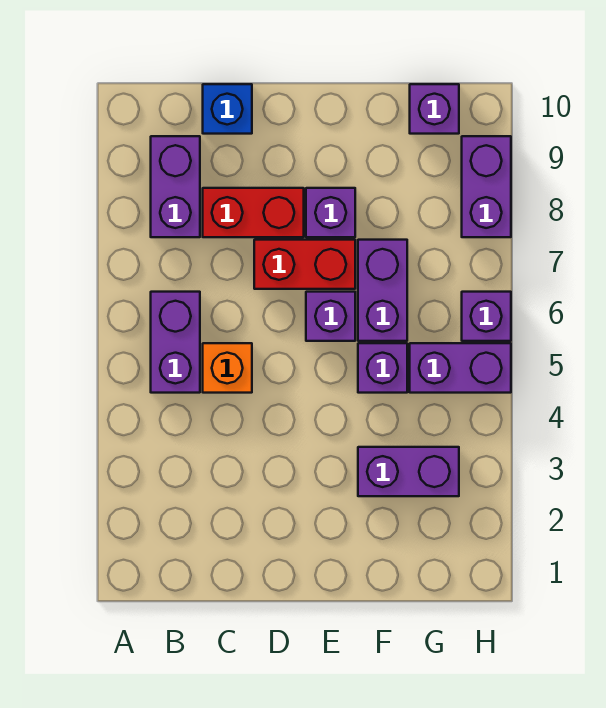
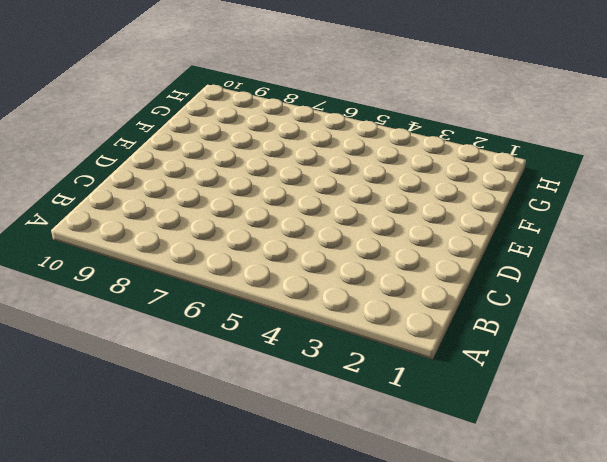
none -> purple 1x2 brick [151,292,200,393]
none -> purple 1x2 brick [151,136,200,237]
none -> orange 1x1 brick [203,343,252,393]

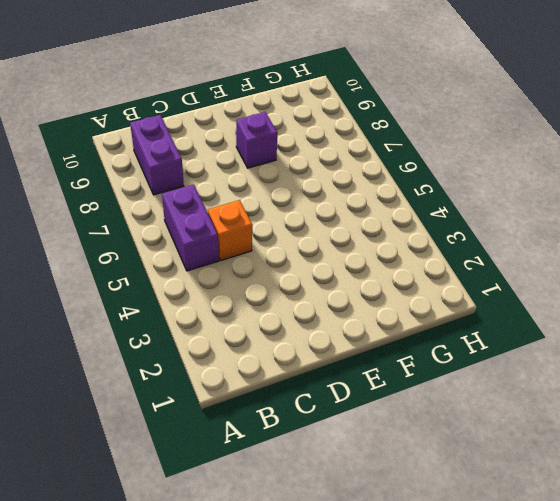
none -> red 1x2 brick [203,188,304,237]
none -> blue 1x1 brick [203,84,252,134]
none -> red 1x2 brick [254,240,355,289]

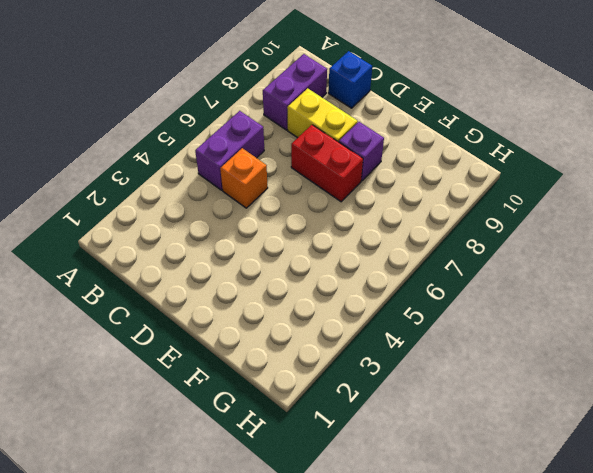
yellow 1x2 brick [287,88,358,142] -> red 1x2 brick [203,188,304,237]
none -> purple 1x1 brick [306,292,355,341]
none -> purple 1x2 brick [358,447,459,496]
none -> purple 1x1 brick [358,343,407,393]

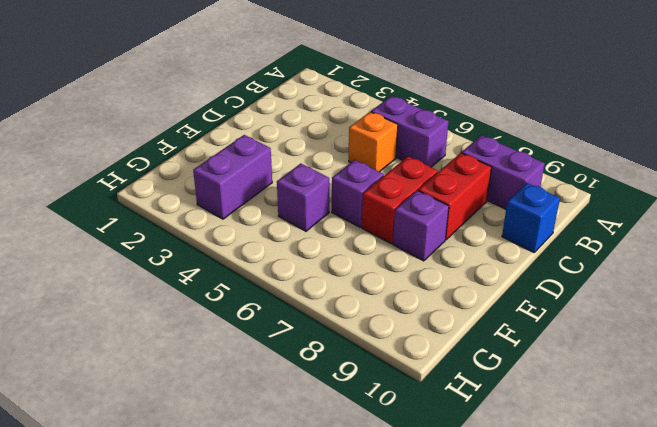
none -> purple 1x2 brick [358,240,407,341]
none -> purple 1x2 brick [410,343,511,393]
none -> purple 1x1 brick [410,84,459,134]

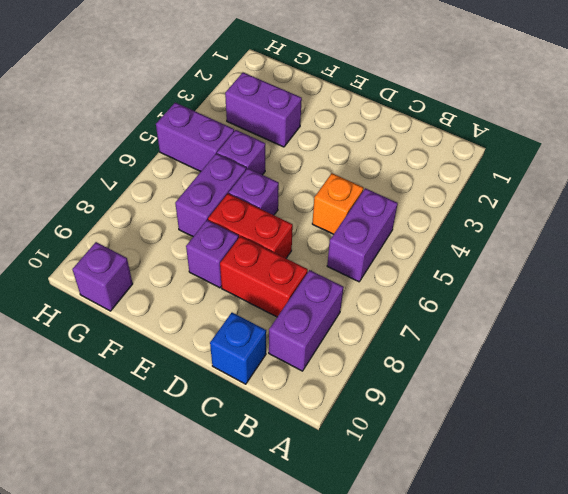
none -> purple 1x1 brick [462,292,511,341]
none -> purple 1x2 brick [462,136,511,237]

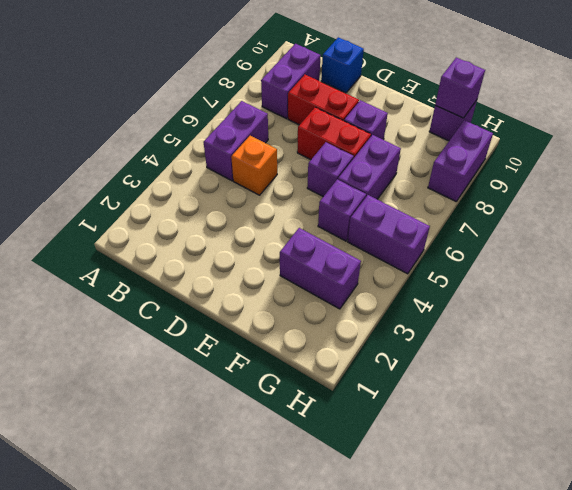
purple 1x1 brick [435,58,485,118] -> purple 1x1 brick moved to [462,292,511,341]

